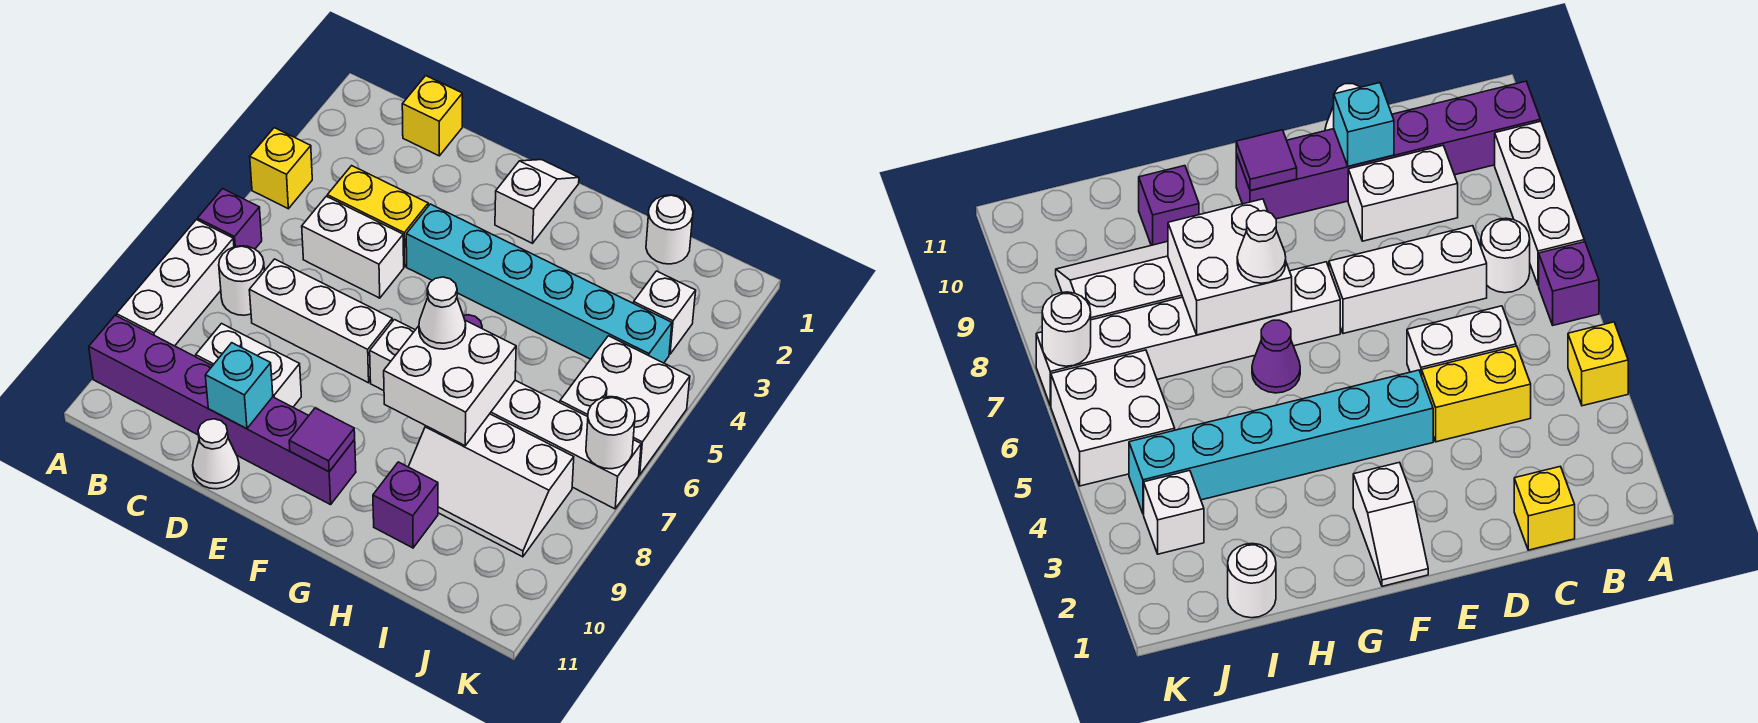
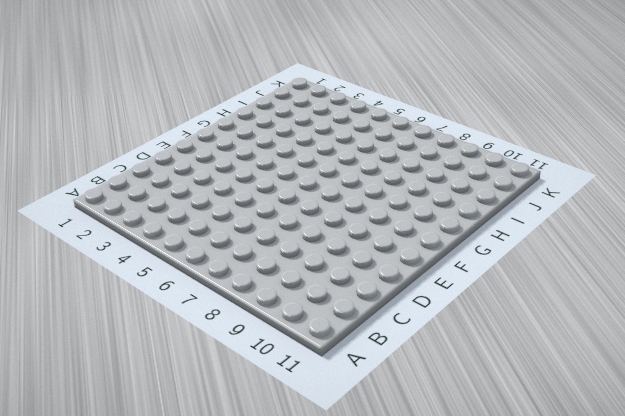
none -> yellow 1x1 brick [250,128,312,209]
none -> purple 1x1 brick [198,189,262,249]
none -> white 1x3 brick [117,220,234,346]

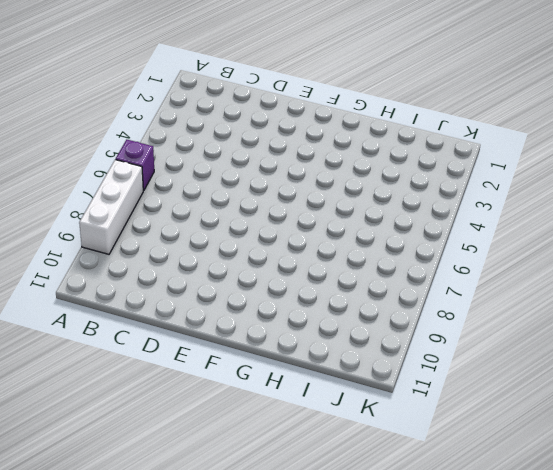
none -> yellow 1x1 brick [250,128,312,209]
none -> purple 1x6 brick [89,315,356,505]
none -> white 1x1 round brick [219,246,264,315]

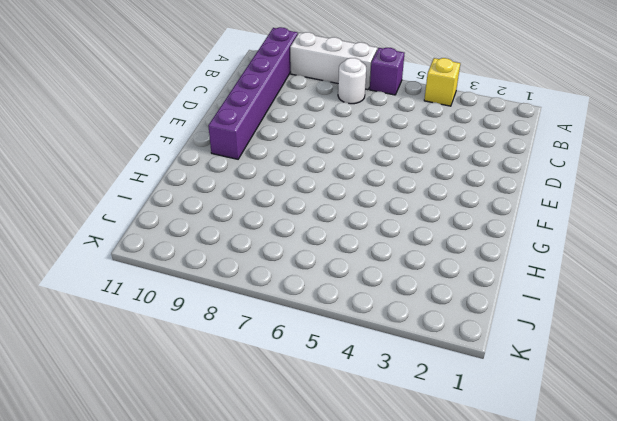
none -> yellow 1x1 brick [402,76,462,156]
none -> yellow 1x2 brick [327,166,428,267]
none -> white 1x2 brick [302,196,404,298]

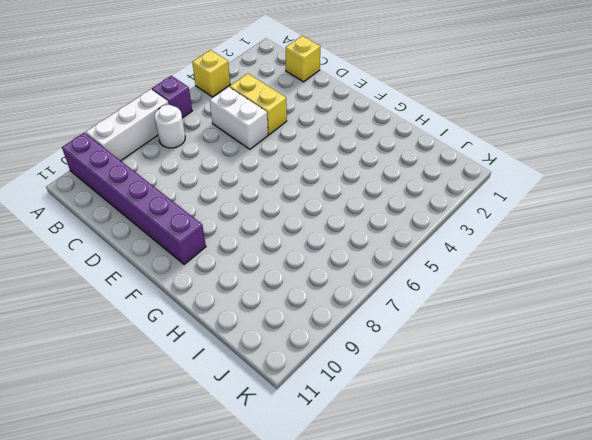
none -> white 1x3 brick [249,259,392,383]
none -> white 1x2 brick [196,324,301,407]
none -> white 1x1 cone [193,419,239,489]

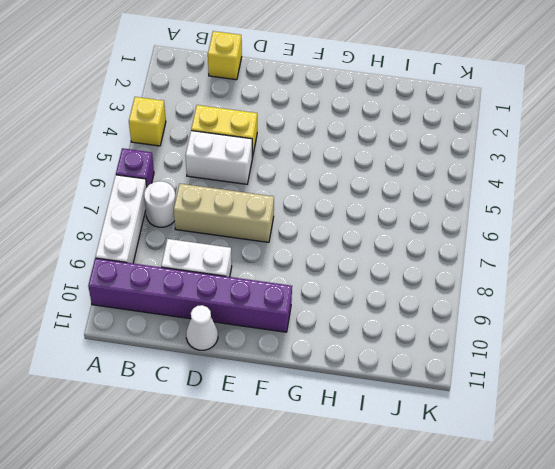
tan 1x3 brick [174,184,274,242] -> white 1x3 brick [249,259,392,383]
none -> cyan 1x6 brick [406,204,672,363]
none -> white 1x2 slope [495,160,579,243]
none -> white 1x6 brick [370,320,641,509]

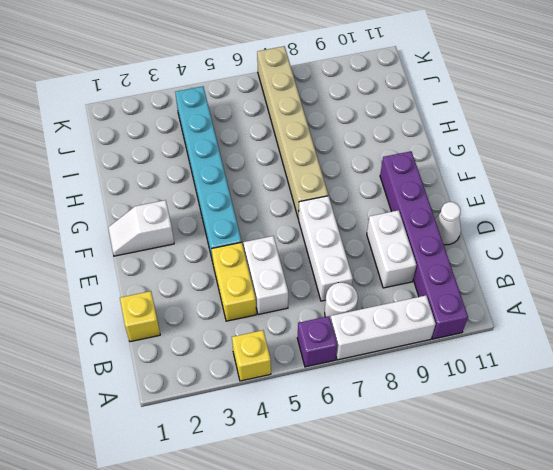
tan 1x6 brick [257,46,328,219] -> white 1x6 brick [370,320,641,509]
none -> purple 1x1 cone [1252,320,1300,393]
none -> white 2x3 slope [408,414,574,557]
none -> purple 1x1 brick [373,462,438,548]

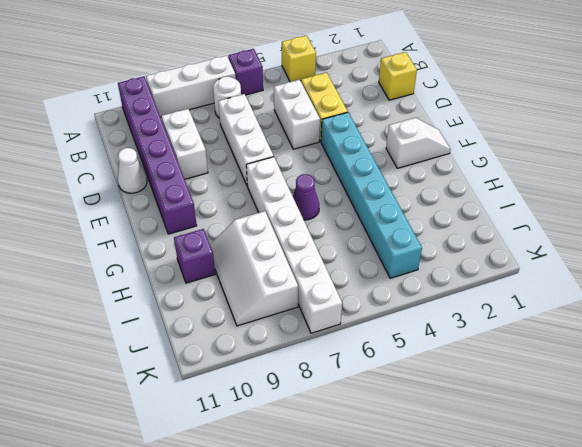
none -> white 1x1 round brick [646,195,693,264]
none -> white 1x1 brick [634,271,696,354]
none -> white 2x2 brick [560,336,690,475]

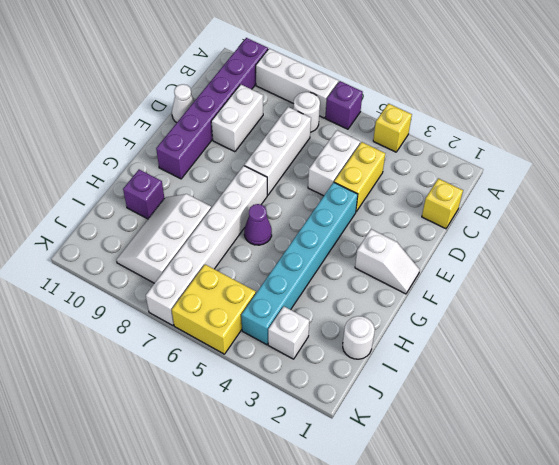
yellow 2x2 brick [172,265,256,354] -> white 2x2 brick [560,336,690,475]
none -> cyan 1x1 brick [205,343,273,429]
none -> purple 1x1 tile [289,408,355,472]
none -> white 2x2 brick [384,320,516,446]

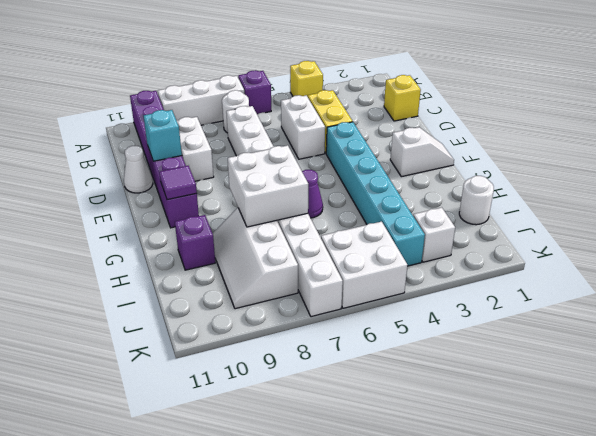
none -> white 1x1 round brick [586,397,635,469]
none -> white 1x1 cone [419,277,466,349]

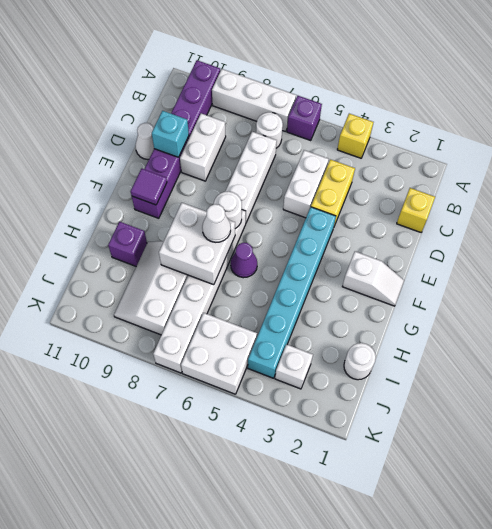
white 1x1 round brick [214,191,242,229] -> white 1x1 round brick moved to [586,397,635,469]

